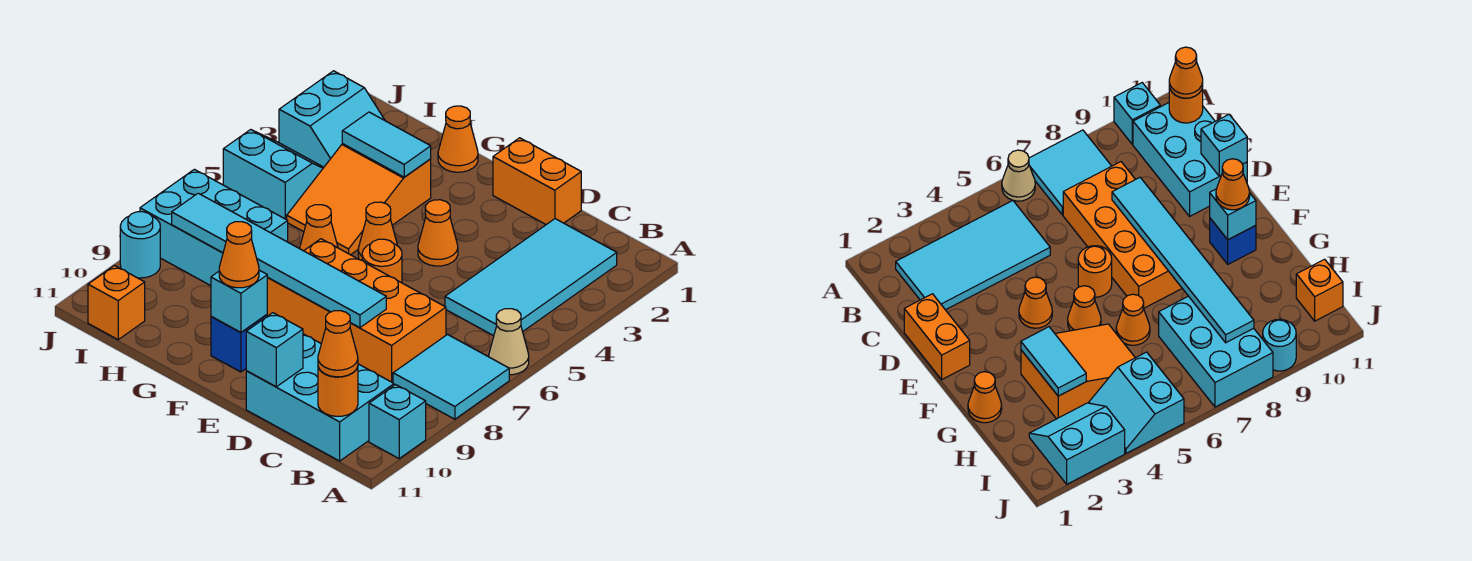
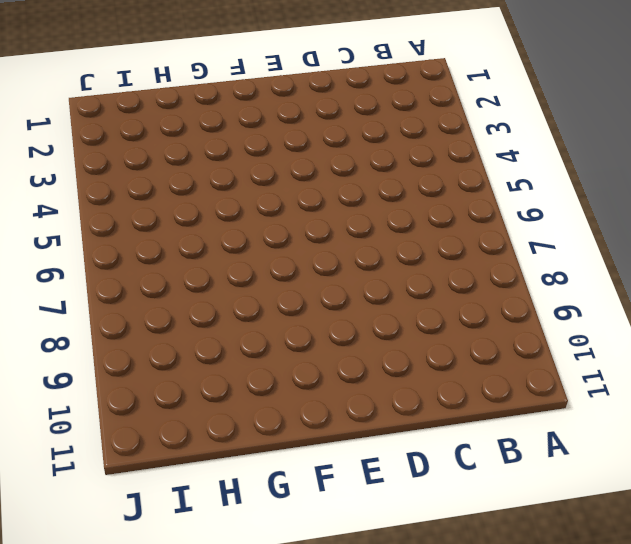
none -> tan 1x1 cone [489,309,529,375]
none -> cyan 2x2 tile [393,335,509,419]
none -> cyan 1x1 brick [369,385,426,459]

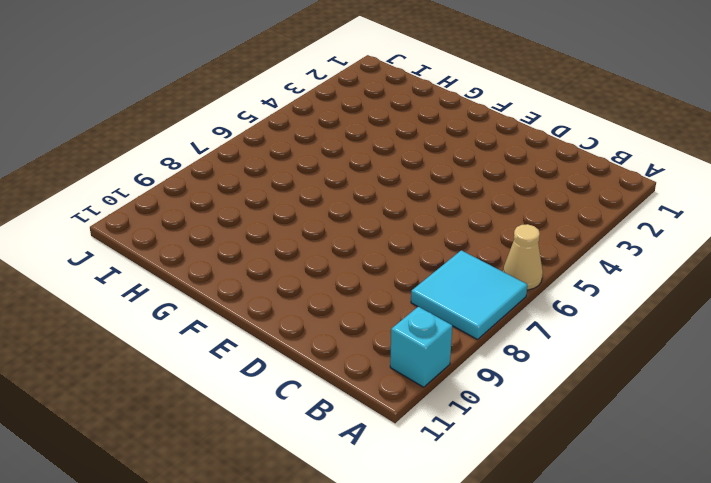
none -> cyan 2x4 tile [445,219,617,336]
none -> cyan 2x3 brick [246,334,394,461]
none -> orange 2x4 brick [267,239,446,383]

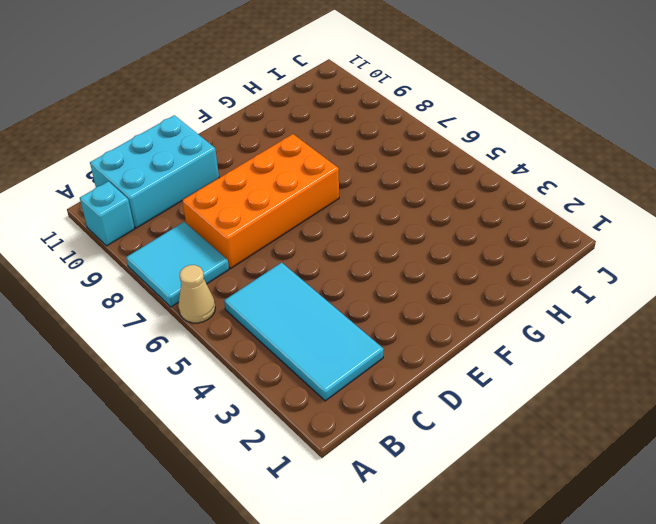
none -> orange 1x2 brick [493,138,581,225]
none -> orange 1x1 cone [418,200,458,266]
none -> orange 1x1 round brick [362,239,402,283]

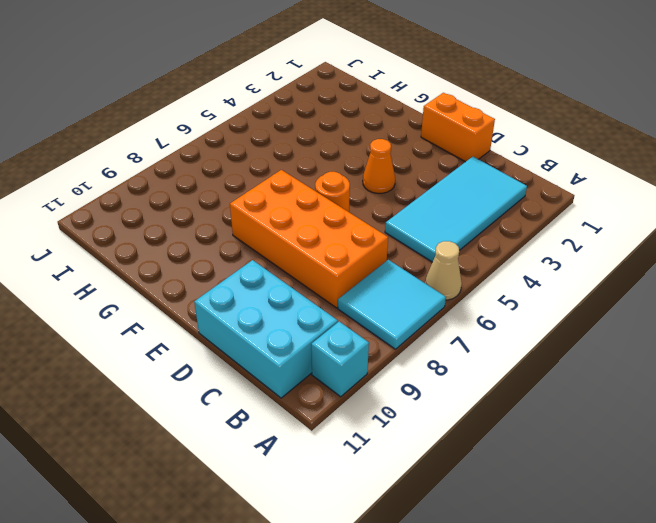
none -> orange 1x1 cone [358,202,398,260]
none -> blue 1x1 brick [211,315,267,372]
none -> orange 1x1 cone [438,106,478,172]

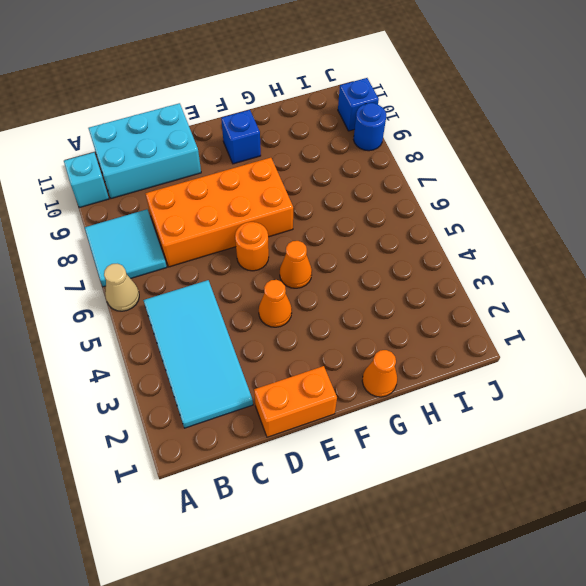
blue 1x1 round brick [354,103,386,151] -> cyan 1x1 round brick [120,212,160,278]
blue 1x1 brick [338,78,379,131] -> none
none -> orange 2x3 slope [287,144,431,255]
none -> orange 1x1 cone [299,205,338,251]
none -> cyan 2x3 brick [140,169,288,286]

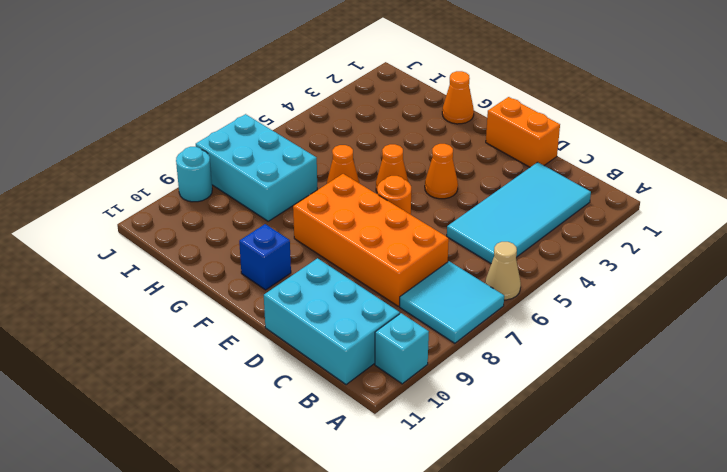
none -> orange 2x3 slope [287,144,431,255]
none -> cyan 2x2 slope [279,71,385,167]
none -> cyan 2x2 slope [223,130,324,220]

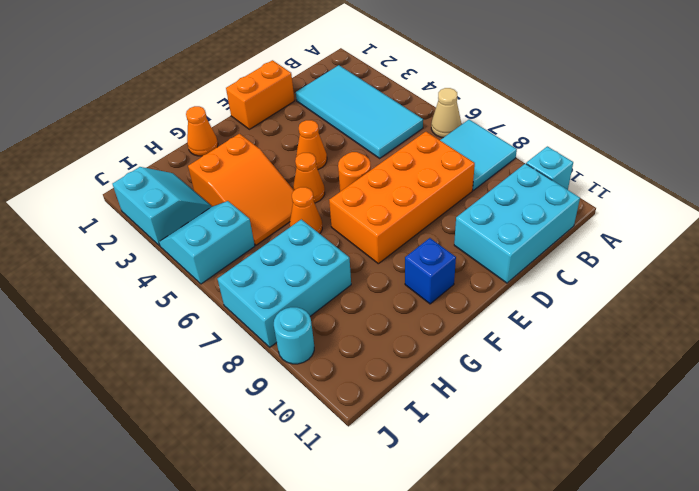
none -> orange 1x1 brick [88,266,145,340]
none -> orange 1x1 round brick [318,367,358,416]
none -> cyan 1x6 tile [172,193,386,328]

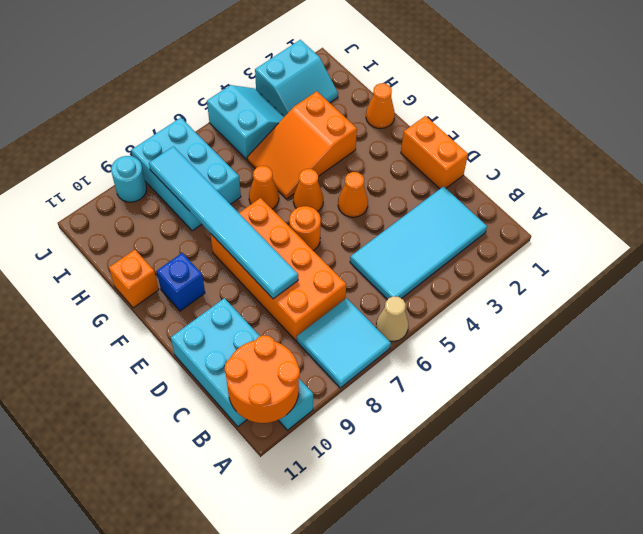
orange 2x2 round brick [225,335,300,423] -> orange 1x1 round brick [318,367,358,416]
orange 1x1 brick [109,250,159,308] -> orange 1x1 brick moved to [88,266,145,340]
none -> cyan 1x1 brick [246,313,303,387]
none -> cyan 1x1 brick [211,270,268,332]
none -> cyan 1x2 tile [342,112,431,177]

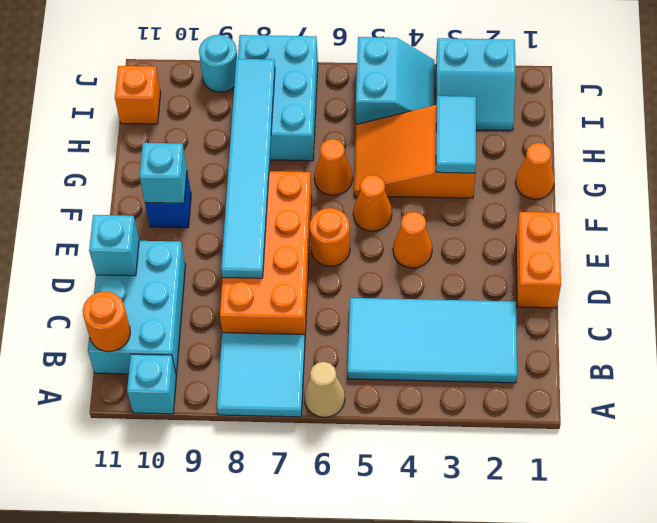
none -> orange 1x1 cone [318,311,358,377]
none -> orange 1x1 cone [219,222,259,288]

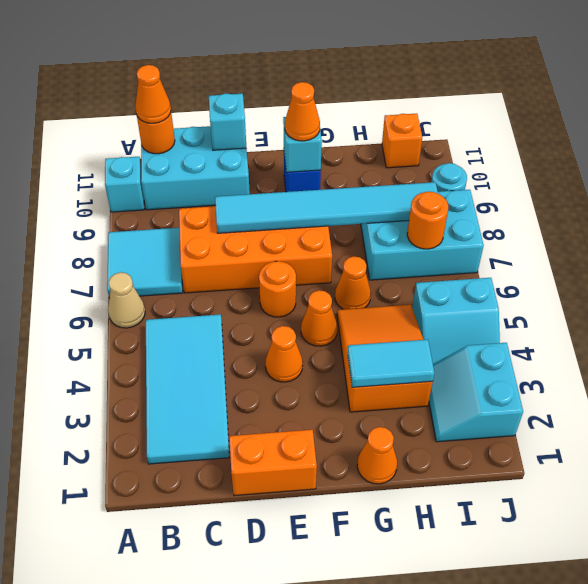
orange 1x1 round brick [407,192,448,249] -> none

